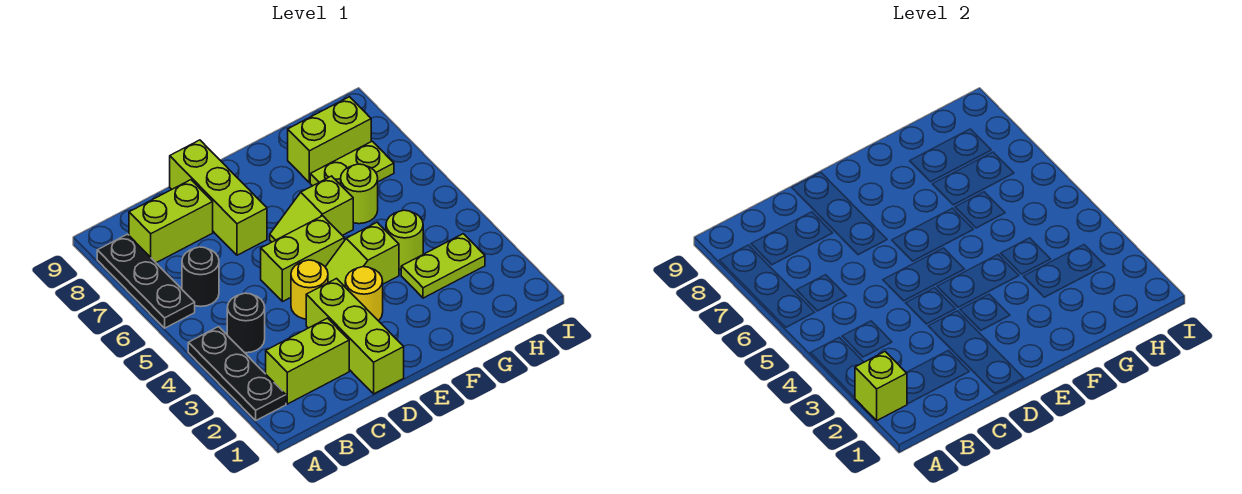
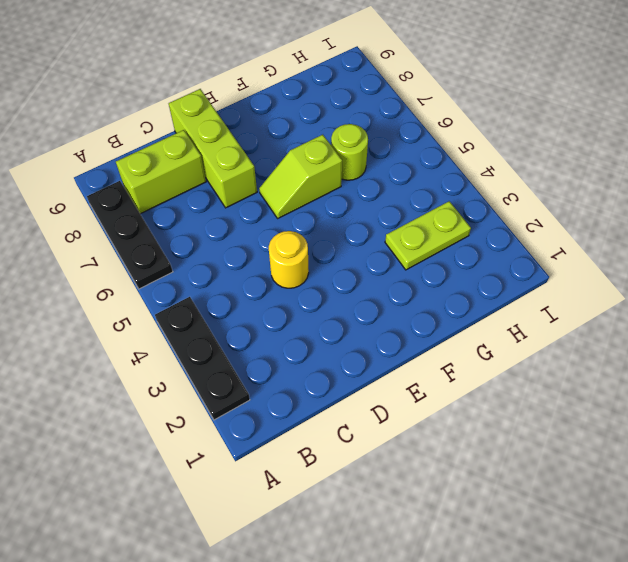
none -> lime 1x2 brick [266,318,349,404]
none -> black 1x1 round brick [227,293,265,353]
none -> black 1x1 round brick [182,247,219,306]

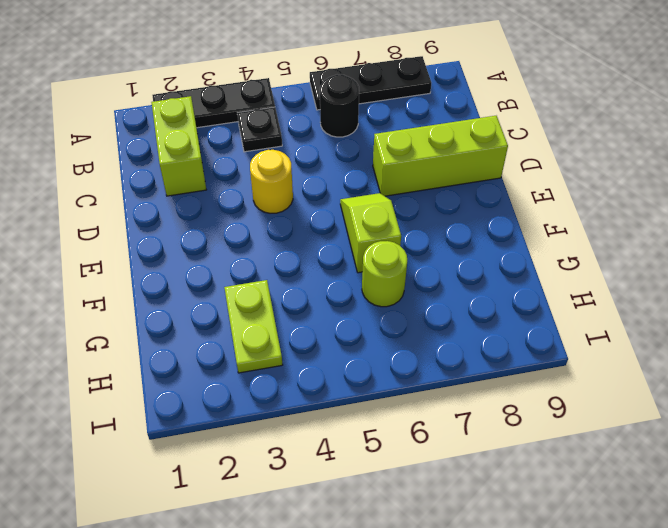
black 1x1 plate [237,107,282,152] -> black 1x1 round brick [227,293,265,353]
none -> lime 1x2 brick [129,180,213,263]
none -> lime 1x3 brick [306,279,404,394]
none -> lime 1x2 brick [261,216,344,302]

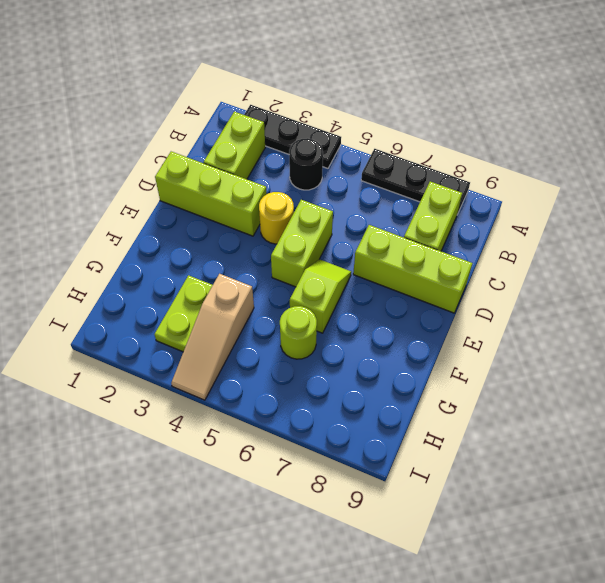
tan 1x3 slope [171,274,254,400] -> lime 1x1 round brick [386,210,423,269]
none -> black 1x1 round brick [182,247,219,306]
none -> yellow 1x1 round brick [345,267,383,321]
none -> lime 1x2 slope [325,222,399,287]

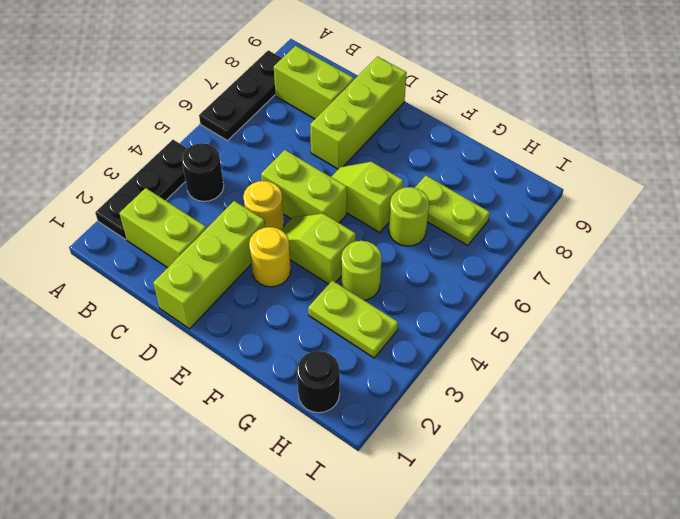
black 1x1 round brick [297,351,340,413] -> black 1x1 round brick moved to [182,247,219,306]
none -> lime 1x2 brick [288,97,371,182]
none -> lime 1x1 brick [855,352,907,420]

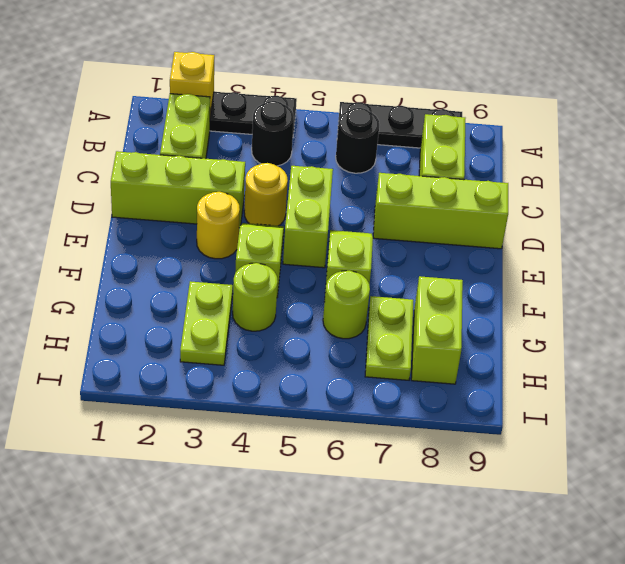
yellow 1x1 brick [170,52,214,116] -> lime 1x1 brick [855,352,907,420]

